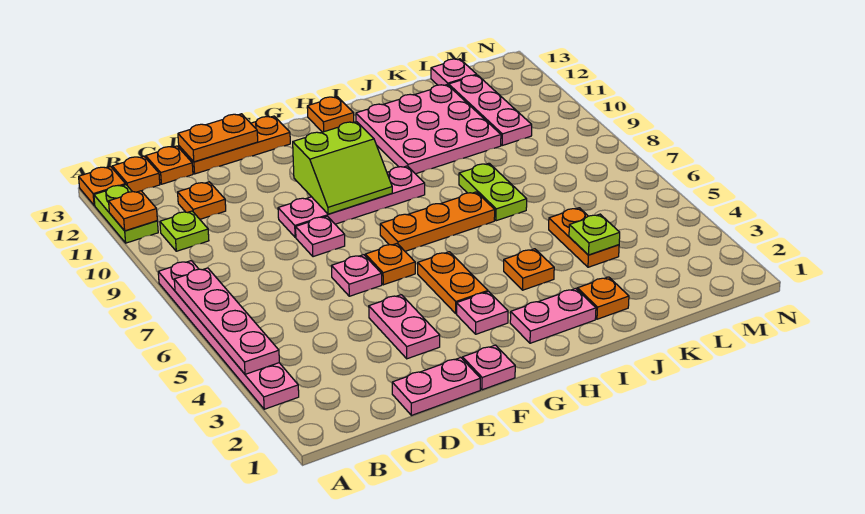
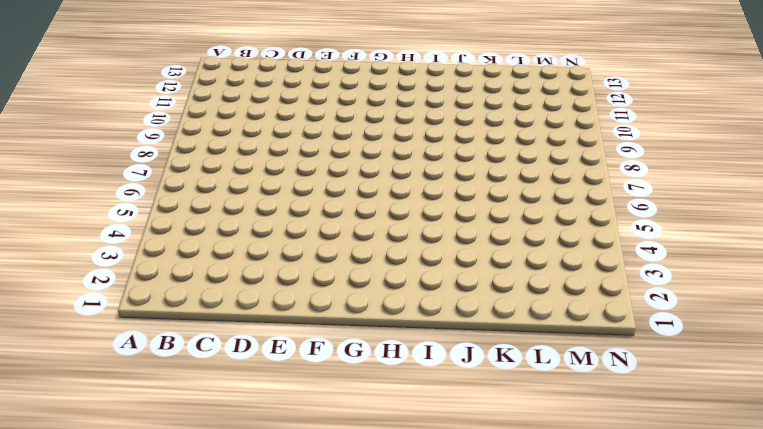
none -> pink 1x6 plate [158,261,299,409]
none -> lime 1x2 plate [94,185,158,243]
none -> orange 1x1 plate [79,167,126,205]
none -> lime 1x1 plate [160,211,209,251]

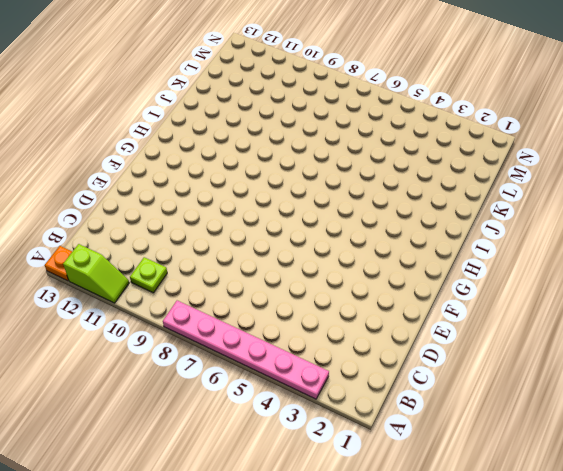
lime 1x2 slope [63,244,129,303] -> lime 1x2 plate [94,185,158,243]
none -> orange 1x1 plate [112,156,160,192]
none -> orange 1x1 plate [178,182,226,219]
none -> orange 1x1 plate [146,146,193,184]
none -> pink 1x2 plate [392,357,480,415]

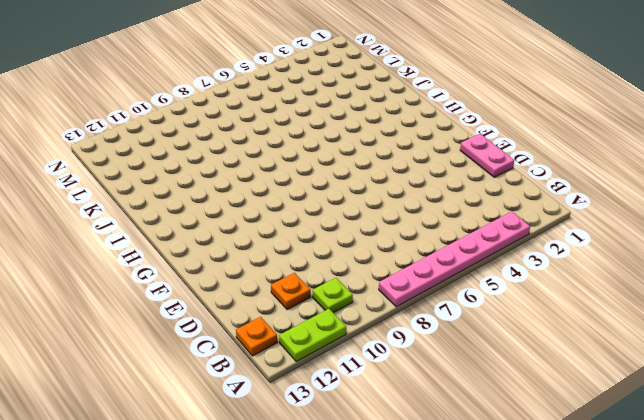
none -> orange 1x1 plate [79,167,126,205]
none -> orange 1x1 plate [146,146,193,184]
none -> orange 1x3 plate [179,116,290,174]
none -> pink 1x2 plate [369,295,440,359]

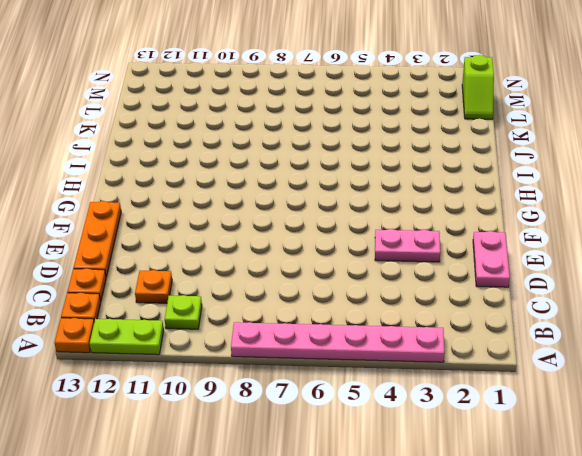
lime 1x2 slope [462,55,494,119] -> none
none -> pink 1x1 plate [332,255,382,296]
none -> pink 1x1 plate [296,216,345,257]
none -> pink 1x4 plate [278,166,425,237]
none -> pink 1x1 plate [463,345,515,390]

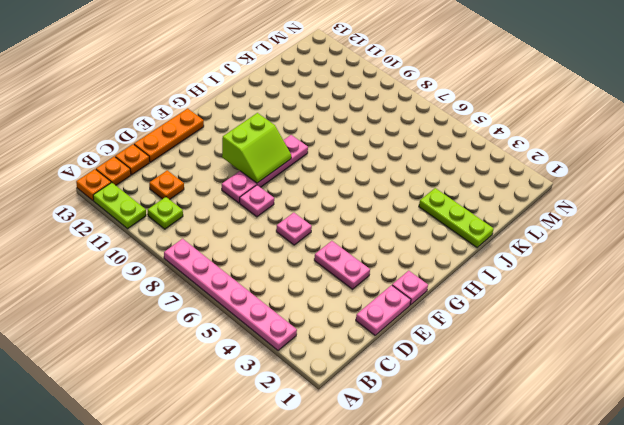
lime 1x3 plate [419,188,494,248] -> orange 1x1 plate [577,277,629,319]
none -> orange 1x1 plate [365,244,415,285]
none -> pink 1x1 plate [457,292,508,334]
none -> orange 1x2 plate [418,252,488,313]
none -> orange 1x3 plate [380,192,495,251]

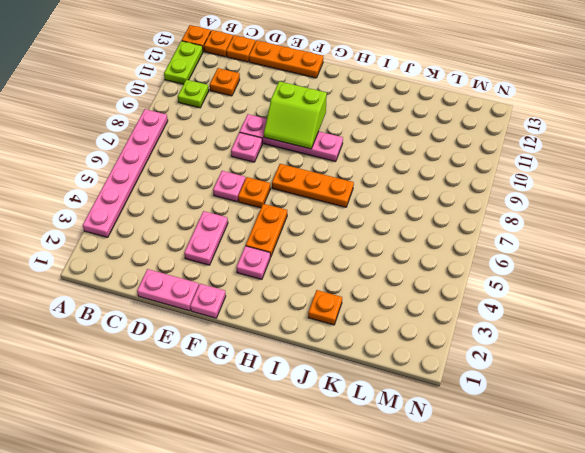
none -> pink 1x2 plate [510,289,596,343]
none -> orange 1x1 plate [307,97,354,132]
none -> orange 1x1 plate [504,249,554,290]
none -> pink 3x3 plate [356,85,501,174]

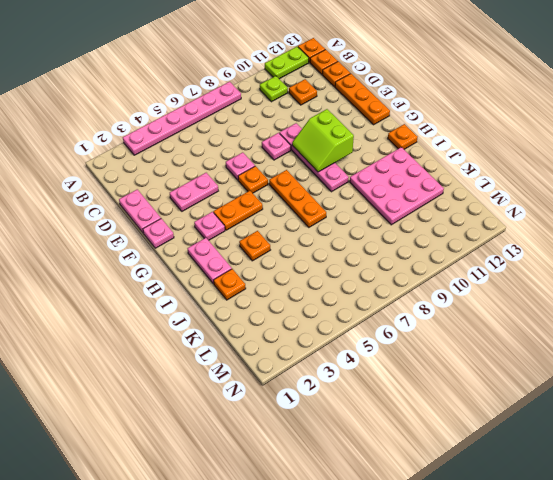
none -> lime 1x2 plate [459,163,527,221]
none -> orange 1x2 plate [549,208,619,267]
none -> pink 1x3 plate [449,75,532,145]
none -> pink 1x1 plate [431,59,477,86]

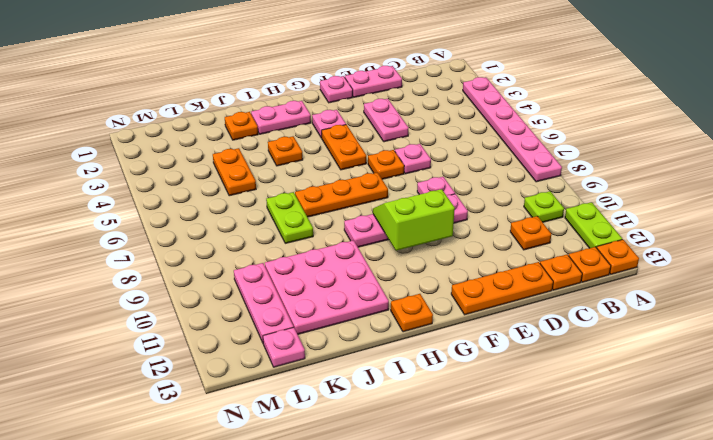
none -> pink 1x4 plate [174,268,279,374]
none -> orange 1x1 plate [109,191,157,231]
none -> orange 1x2 plate [178,114,258,162]
none -> lime 1x1 plate [569,214,620,255]

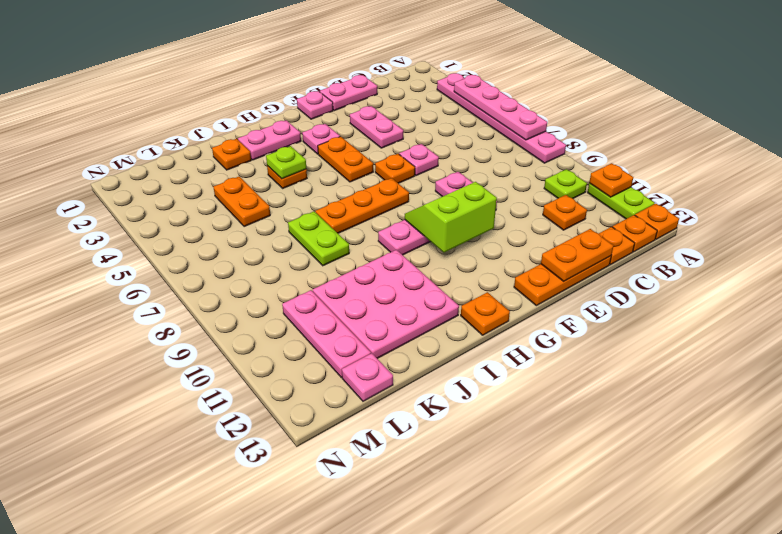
lime 1x1 plate [266,146,306,179] -> lime 1x1 plate moved to [569,214,620,255]

